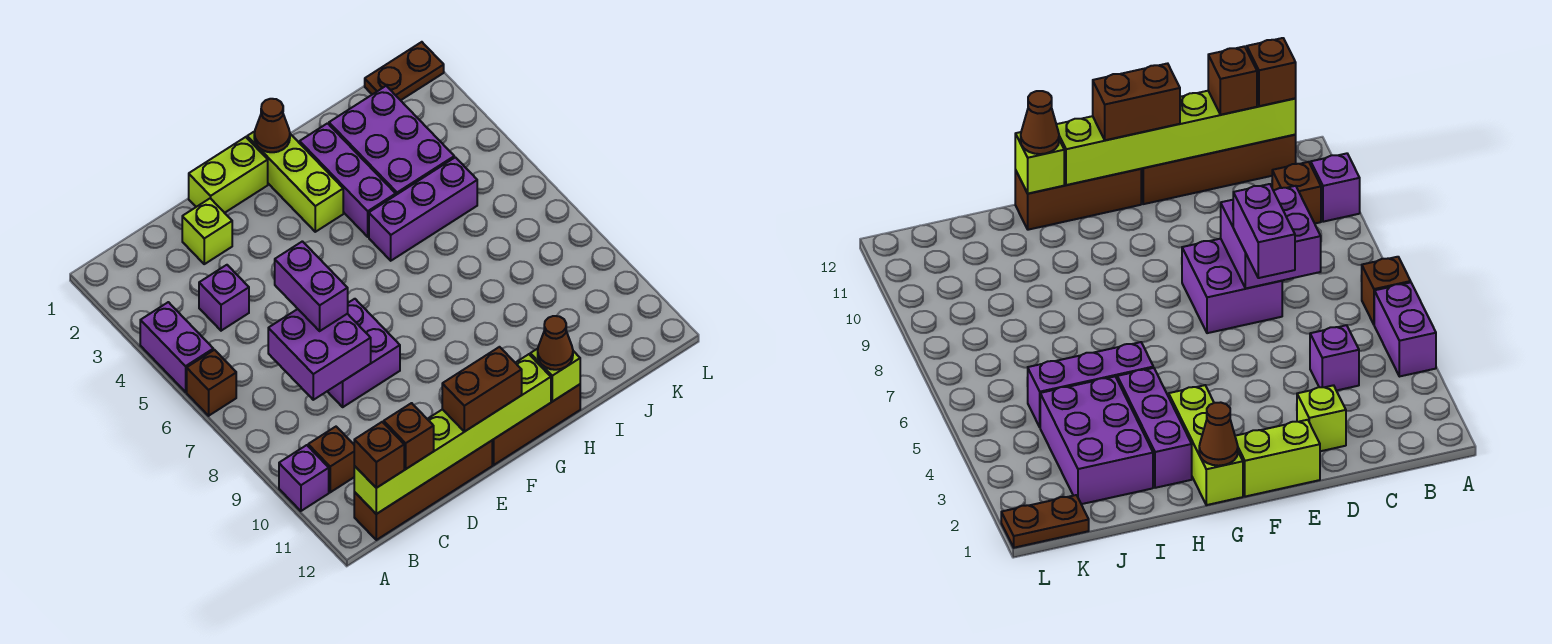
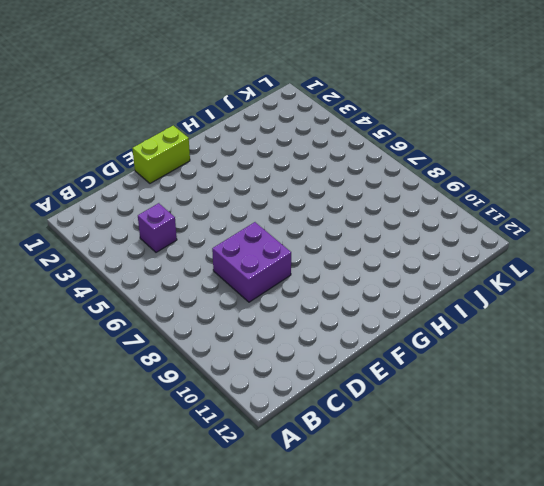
none -> purple 1x2 brick [140,302,213,392]
none -> brown 1x1 brick [187,350,236,416]
none -> purple 1x1 brick [279,445,329,511]

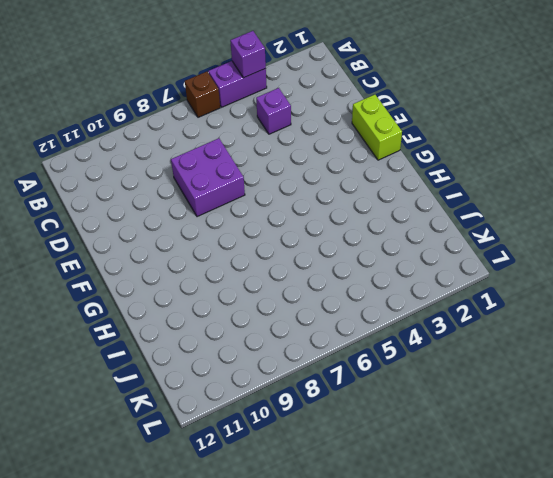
purple 1x1 brick [230,31,266,78] -> purple 1x1 brick moved to [279,445,329,511]
none -> brown 1x1 brick [308,427,354,492]
none -> brown 1x4 brick [354,441,492,540]
none -> lime 1x1 brick [182,198,232,264]

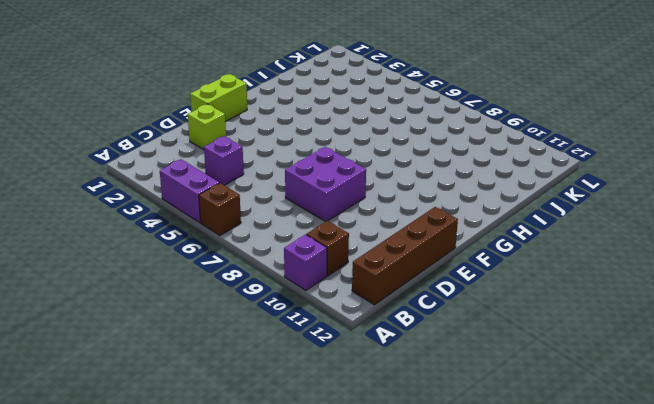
none -> brown 1x3 brick [492,384,580,465]
none -> lime 1x3 brick [247,131,343,232]
none -> purple 1x3 brick [300,123,396,237]

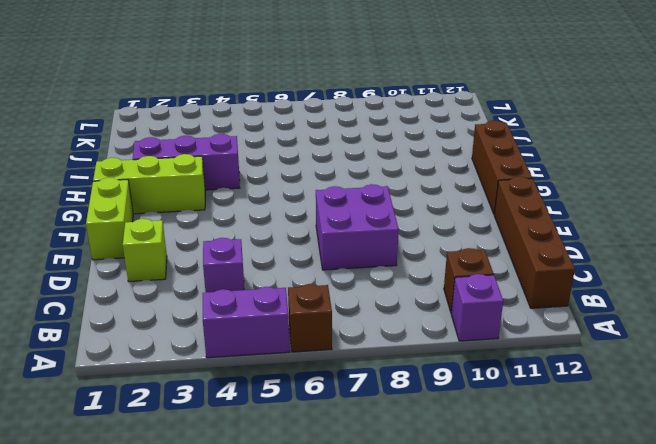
none -> purple 1x3 brick [369,157,477,261]
none -> purple 2x3 brick [329,86,454,195]
none -> brown 1x2 plate [365,42,444,100]

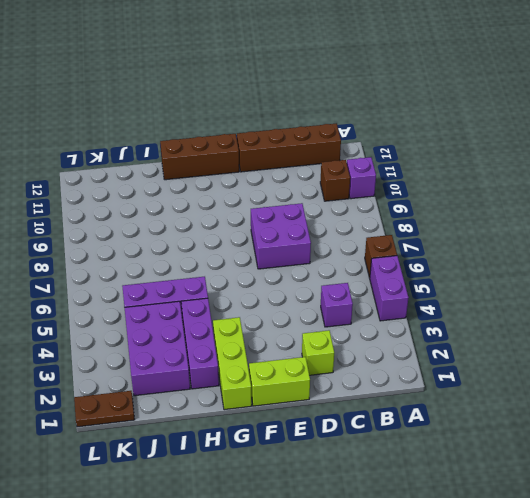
none -> lime 1x6 brick [354,354,551,514]
none -> purple 2x2 brick [268,309,371,400]
none -> brown 1x1 cone [254,99,290,152]

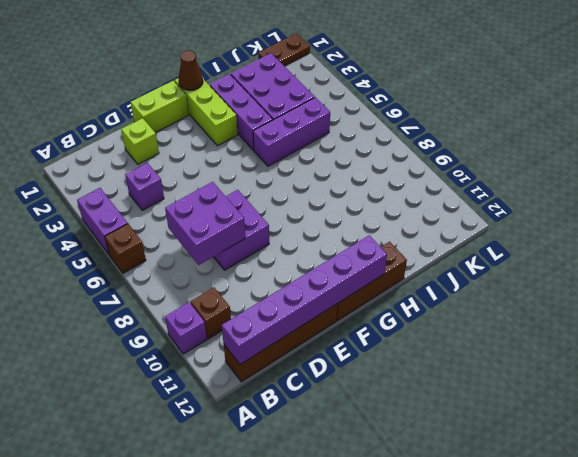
purple 1x6 brick [222,235,387,364] -> lime 1x6 brick [354,354,551,514]
none -> lime 1x1 brick [530,349,580,402]
none -> brown 1x1 brick [354,422,404,488]
none -> brown 1x1 brick [384,403,434,469]

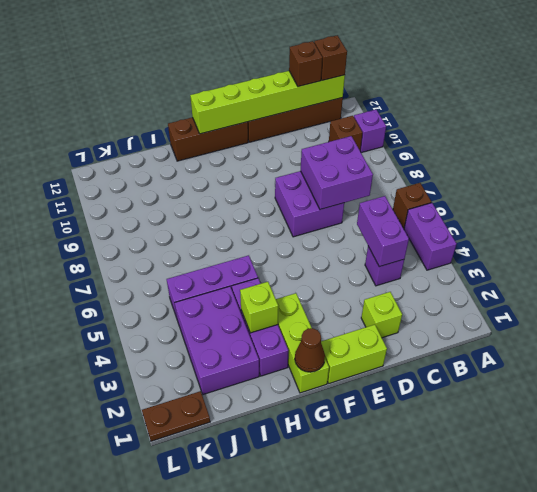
purple 1x2 brick [357,196,409,267] -> purple 1x2 brick moved to [275,241,348,331]
lime 1x1 brick [240,282,278,333] -> lime 1x1 brick moved to [530,349,580,402]
none -> brown 1x2 brick [442,347,522,432]
none -> brown 1x1 cone [538,316,573,370]

